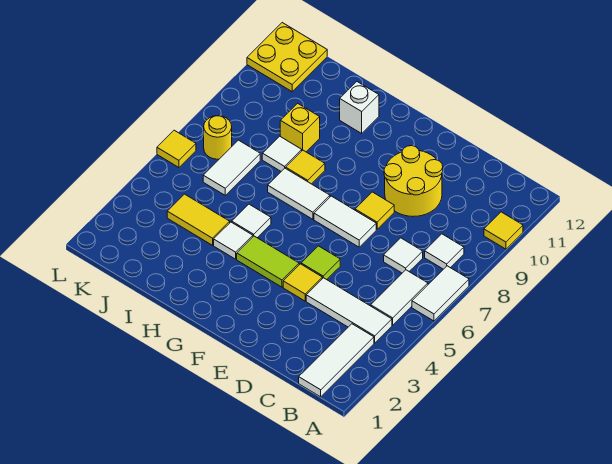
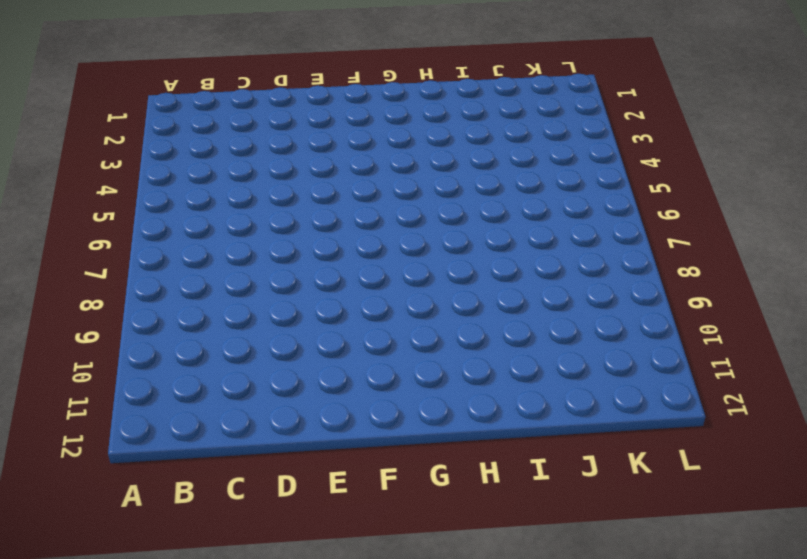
none -> white 1x2 tile [412,266,469,321]
none -> yellow 1x1 tile [484,212,523,249]
none -> white 1x3 tile [299,324,374,397]

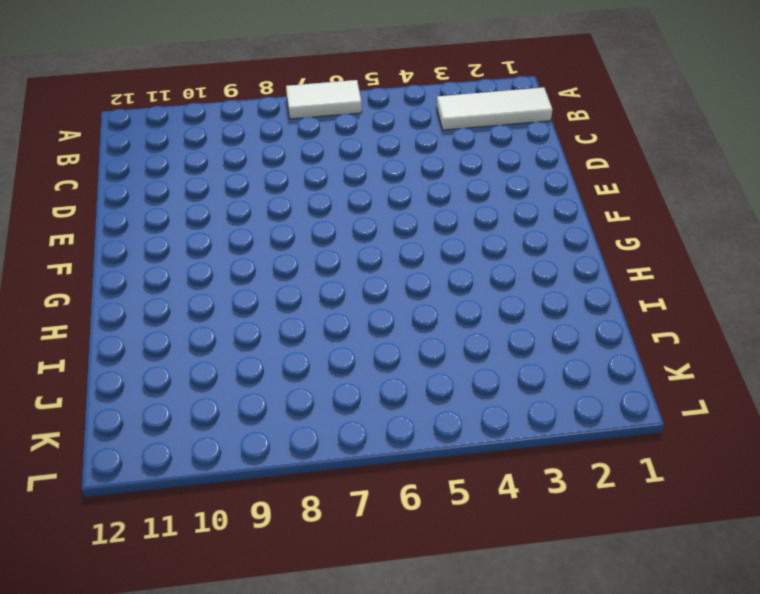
none -> yellow 1x1 tile [484,212,523,249]
none -> white 1x3 tile [306,278,392,343]
none -> white 1x2 tile [371,270,428,325]

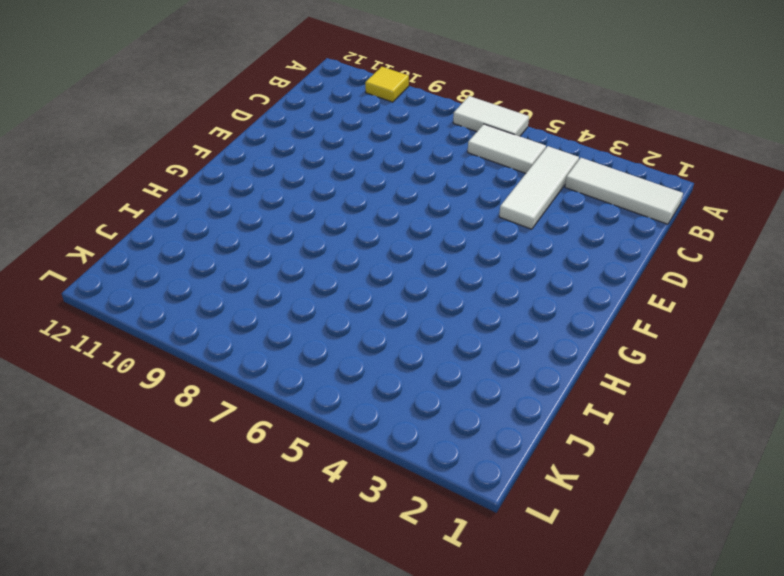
none -> white 1x1 tile [425,234,464,269]
none -> white 1x1 tile [384,238,423,273]
none -> yellow 2x2 round brick [384,146,443,217]

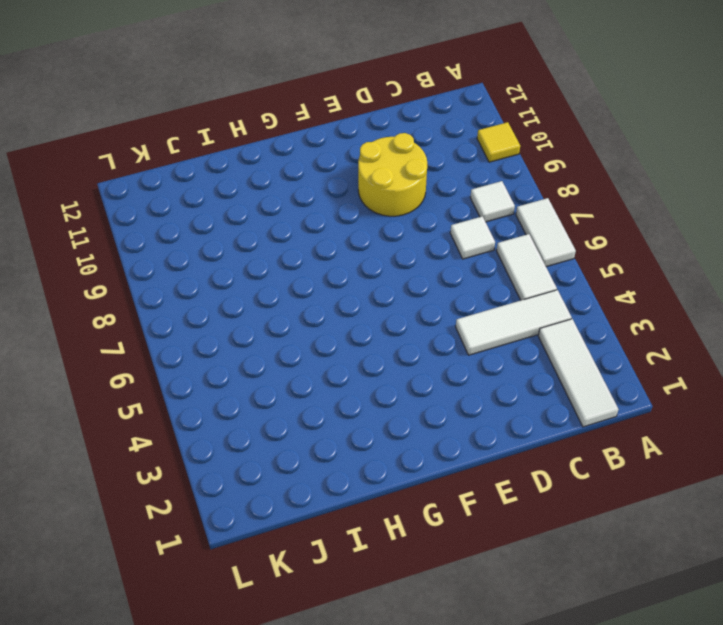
none -> yellow 1x1 tile [283,264,322,301]
none -> lime 1x1 tile [301,246,340,280]
none -> white 1x2 tile [314,196,376,247]

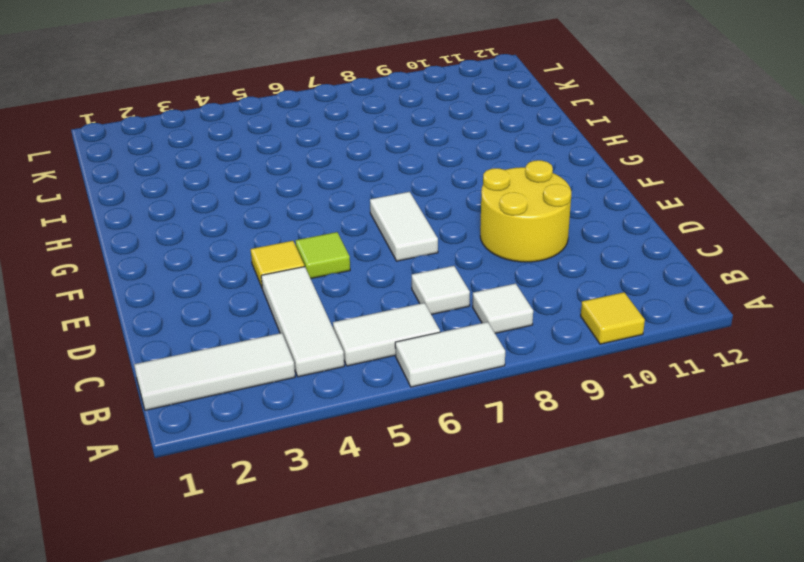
none -> yellow 1x1 tile [355,192,394,229]
none -> lime 1x2 tile [237,236,299,287]
none -> white 1x2 tile [268,168,330,219]

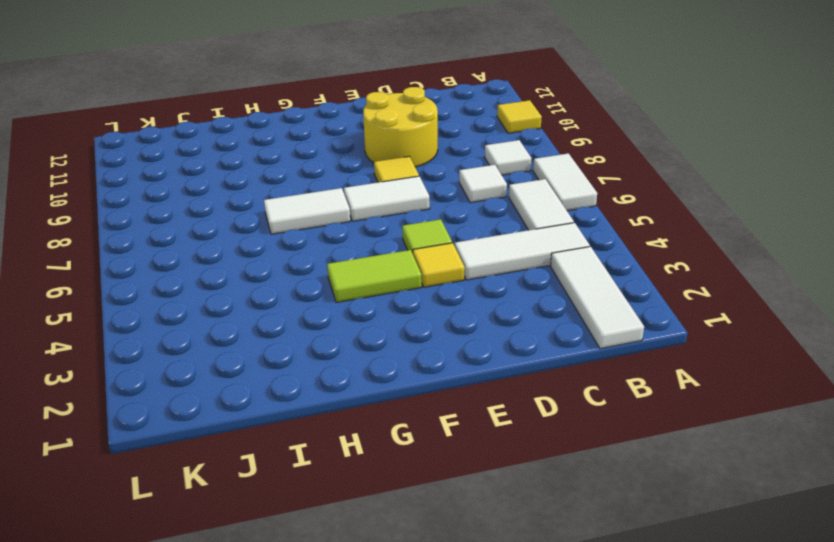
none -> white 1x1 tile [214,222,253,259]
none -> white 1x1 tile [232,204,271,238]
none -> yellow 1x1 tile [286,150,325,184]

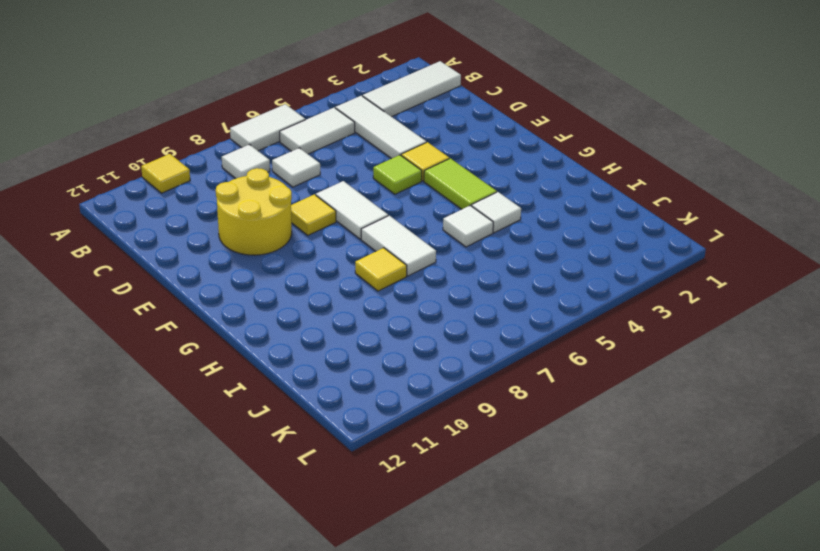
none -> white 1x1 brick [340,82,379,133]
none -> yellow 1x2 tile [167,194,230,245]
none -> white 1x1 tile [262,136,302,171]

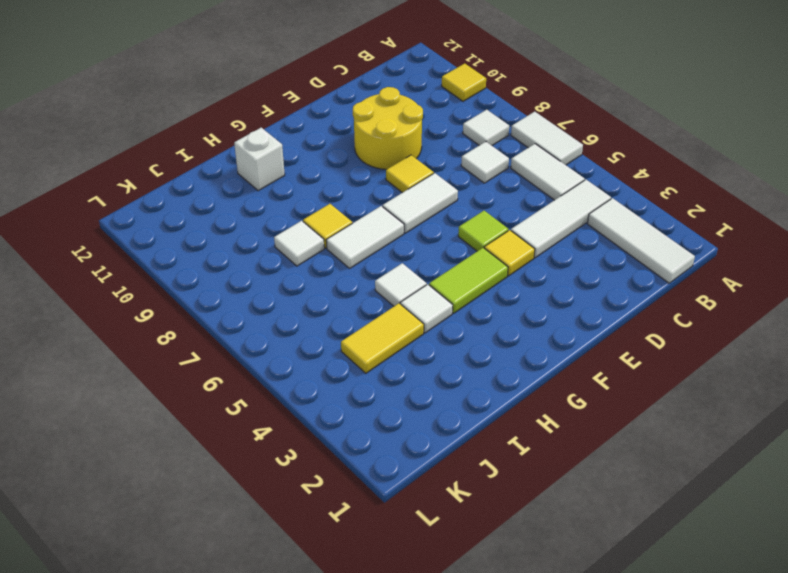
none -> yellow 1x1 brick [280,103,320,152]
none -> white 1x2 tile [203,140,260,195]
none -> yellow 1x1 round brick [204,116,232,159]

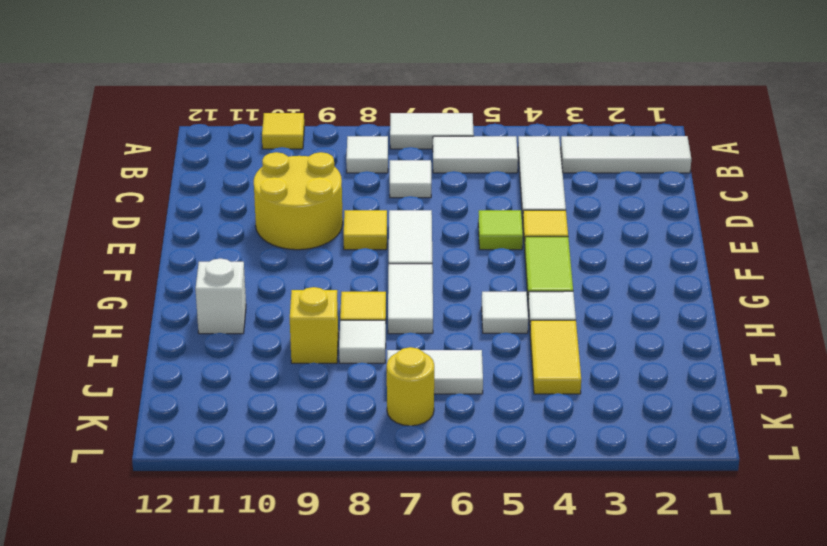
none -> yellow 2x2 plate [247,23,327,92]
none -> yellow 1x1 tile [157,130,196,167]

